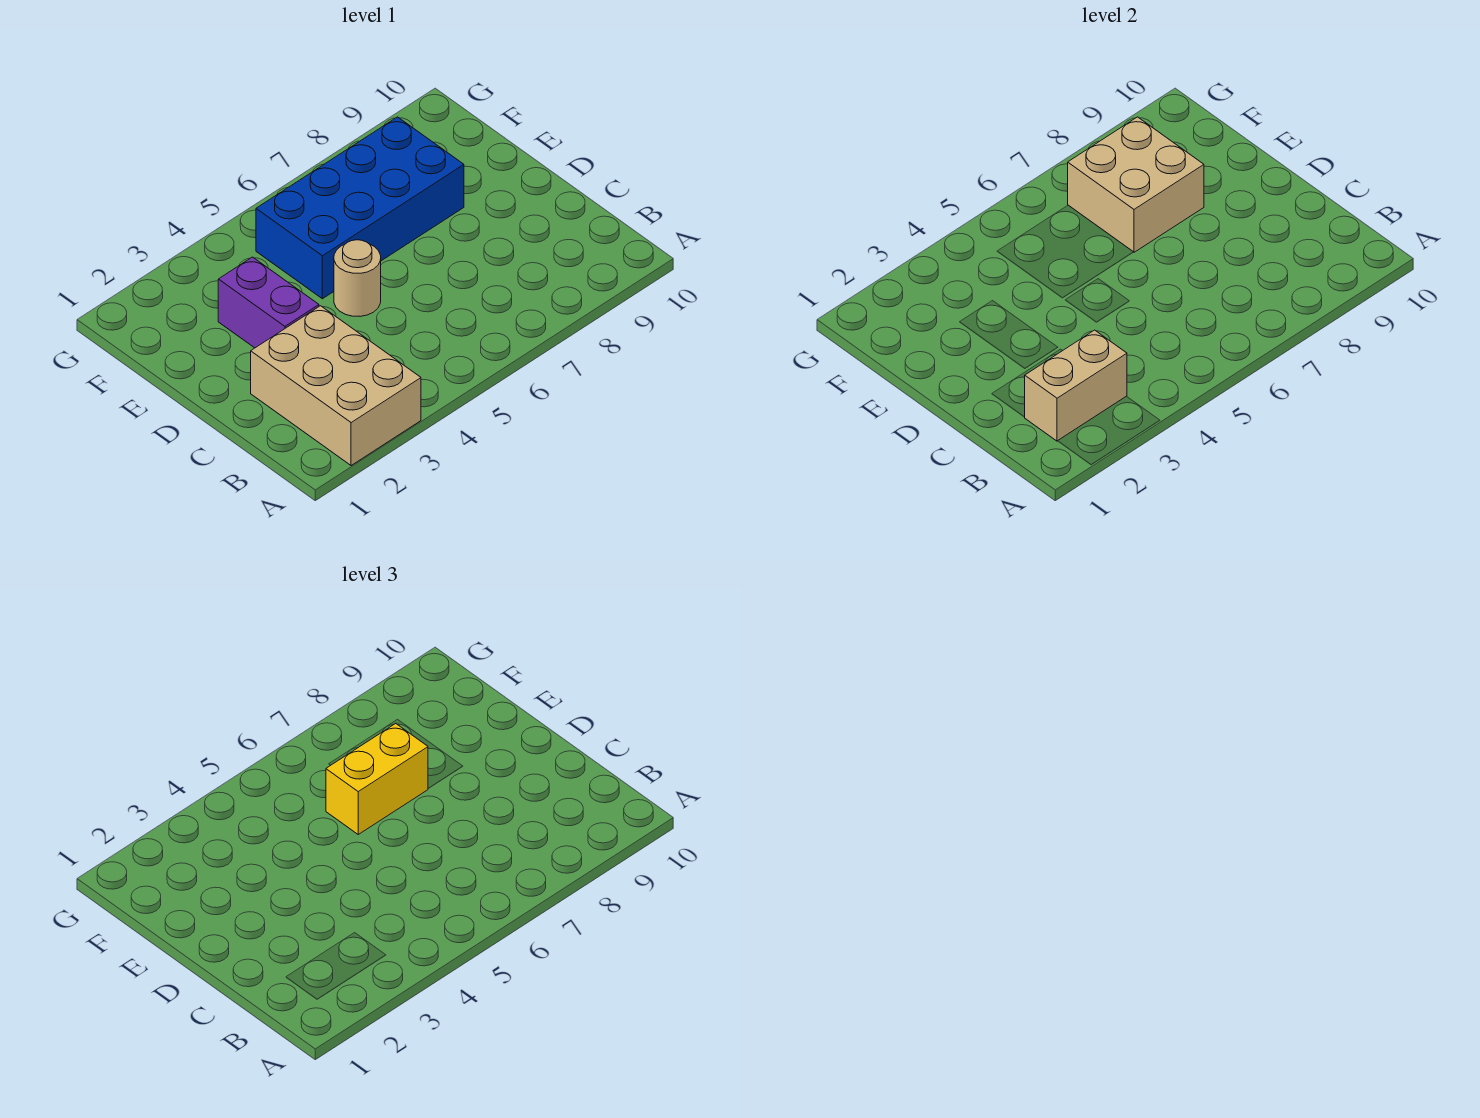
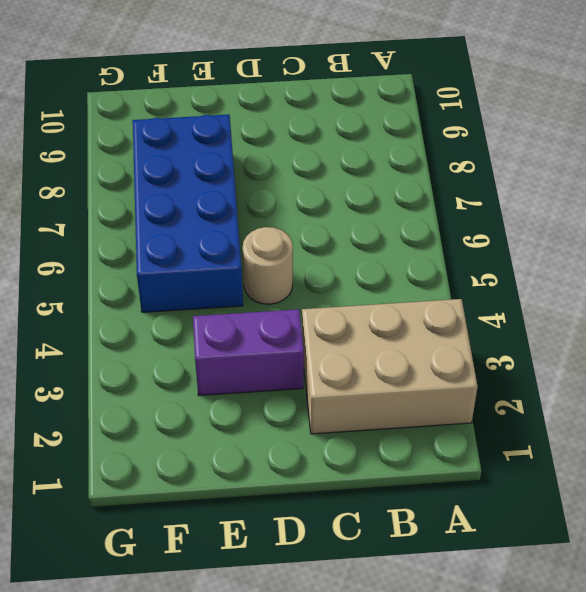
none -> tan 1x2 brick [1025,330,1127,441]
none -> tan 2x2 brick [1068,117,1204,252]

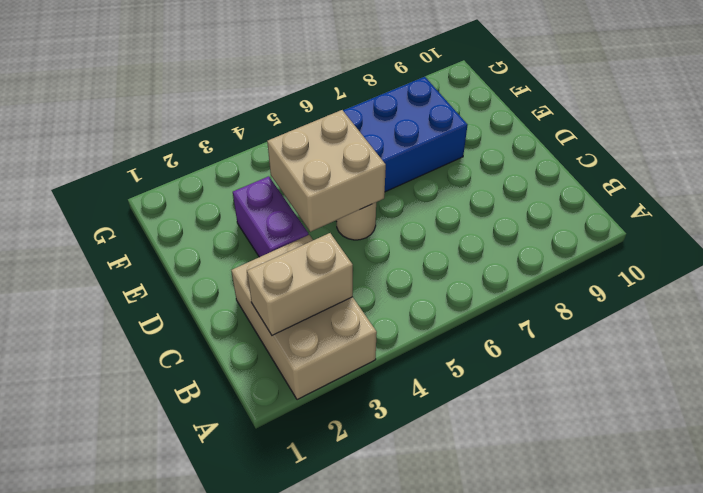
tan 2x2 brick [267,110,386,232] -> tan 2x2 brick moved to [1068,117,1204,252]
none -> yellow 1x2 brick [326,724,428,834]

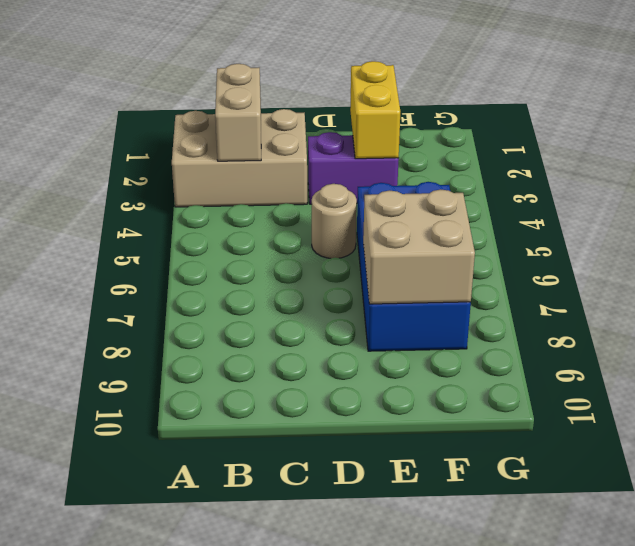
yellow 1x2 brick [350,61,400,159] -> yellow 1x2 brick moved to [326,724,428,834]

